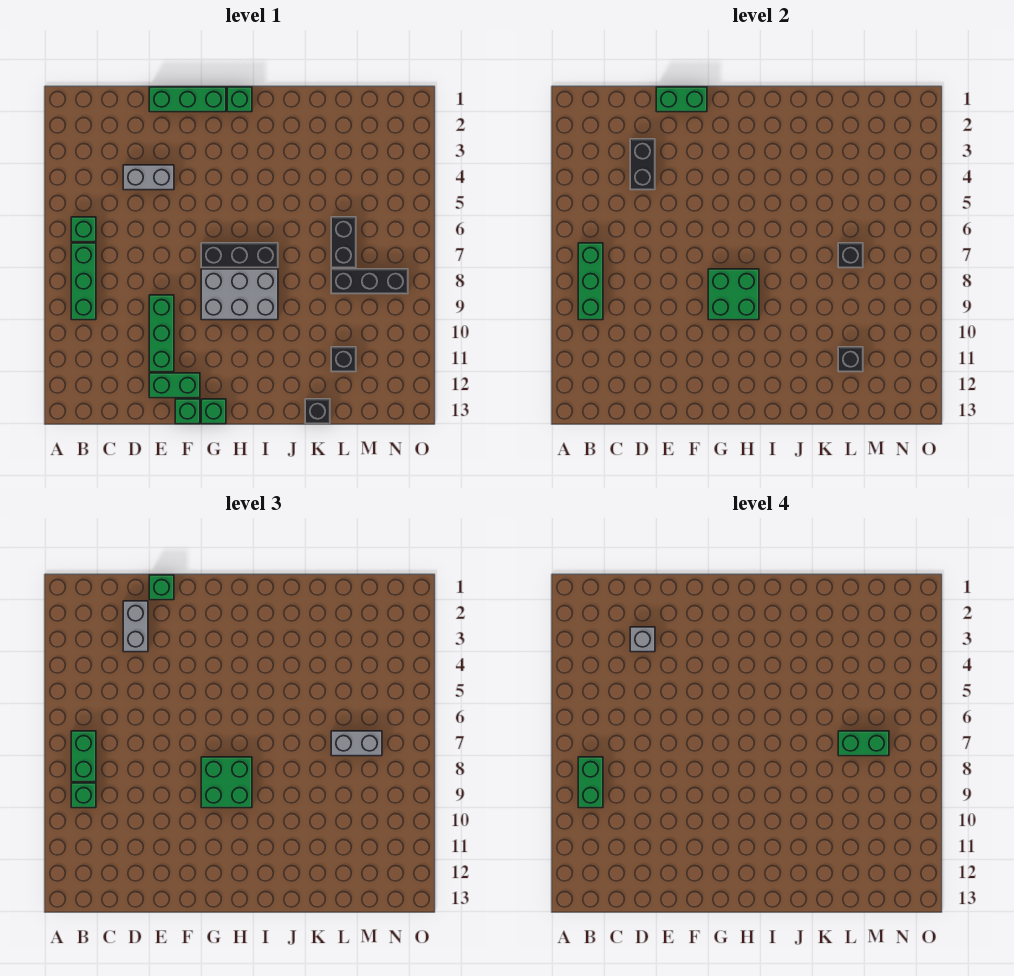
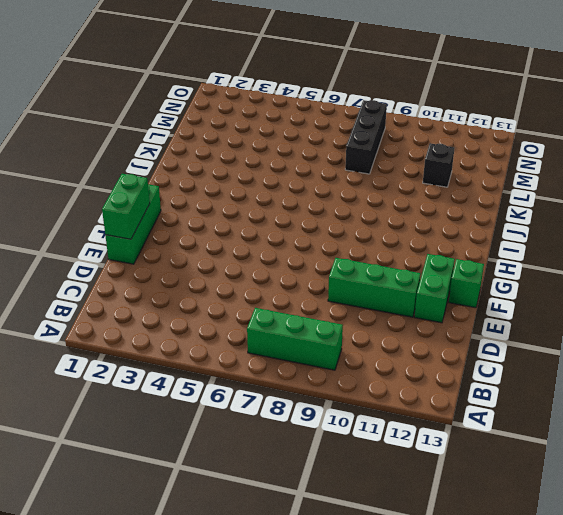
none -> green 1x1 brick [71,217,96,242]
none -> grey 1x2 brick [123,165,174,190]
none -> black 1x3 brick [201,243,278,268]
none -> grey 2x3 brick [201,269,278,320]

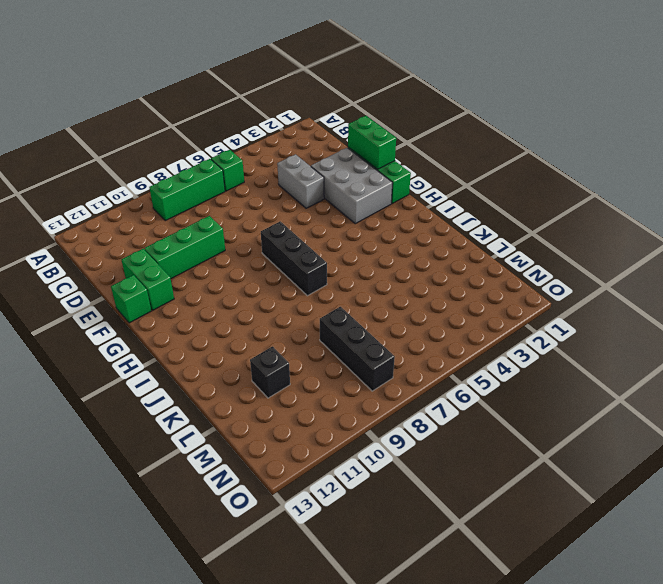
grey 2x3 brick [311,148,393,224] -> grey 2x3 brick moved to [201,269,278,320]
none -> green 1x1 brick [201,399,226,424]
none -> green 1x1 brick [227,87,252,112]
none -> black 1x1 brick [305,399,330,424]
none -> black 1x2 brick [331,217,356,268]

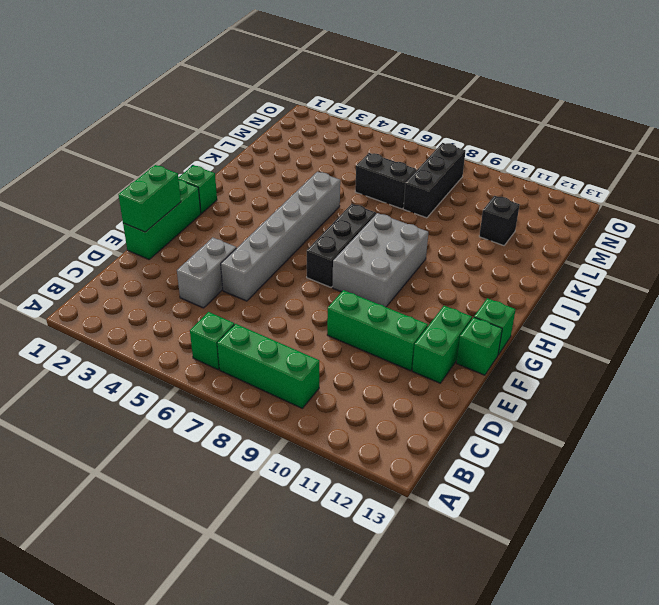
grey 1x6 brick [221,172,340,301] -> none
none -> black 1x1 brick [305,399,330,424]
none -> green 1x3 brick [578,243,603,320]
none -> black 1x2 brick [630,139,655,190]
none -> green 2x2 brick [708,269,759,320]

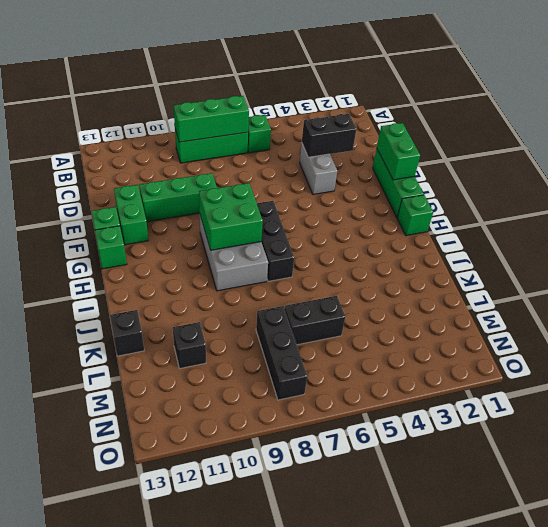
none -> black 1x1 brick [838,243,863,268]
none -> black 1x1 brick [838,347,863,372]
none -> green 1x2 brick [71,731,96,782]
none -> green 1x1 brick [71,783,96,808]

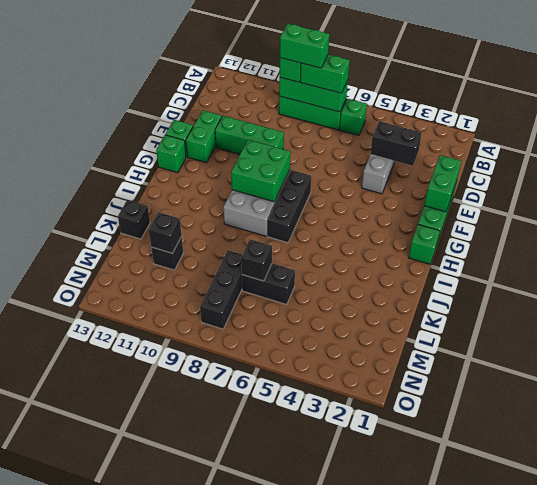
none -> grey 1x2 brick [123,601,148,652]
none -> green 1x1 brick [149,575,174,600]
none -> green 2x2 brick [201,757,252,808]
none -> grey 1x2 brick [331,731,382,756]

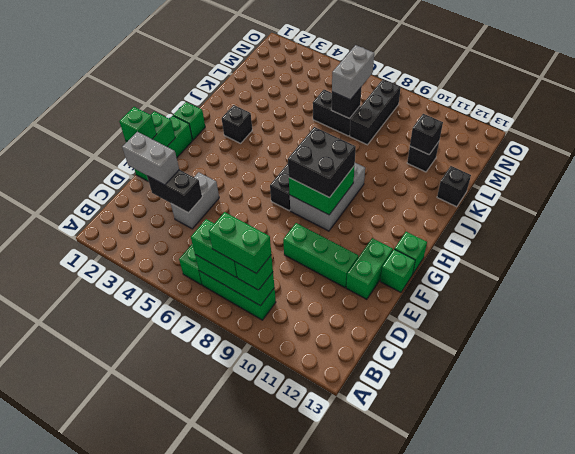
black 2x2 brick [288,127,356,198] -> green 2x2 brick [201,757,252,808]
black 1x1 brick [222,105,252,143] -> none
none -> grey 1x1 brick [630,627,655,652]
none -> green 1x2 brick [838,731,889,756]

